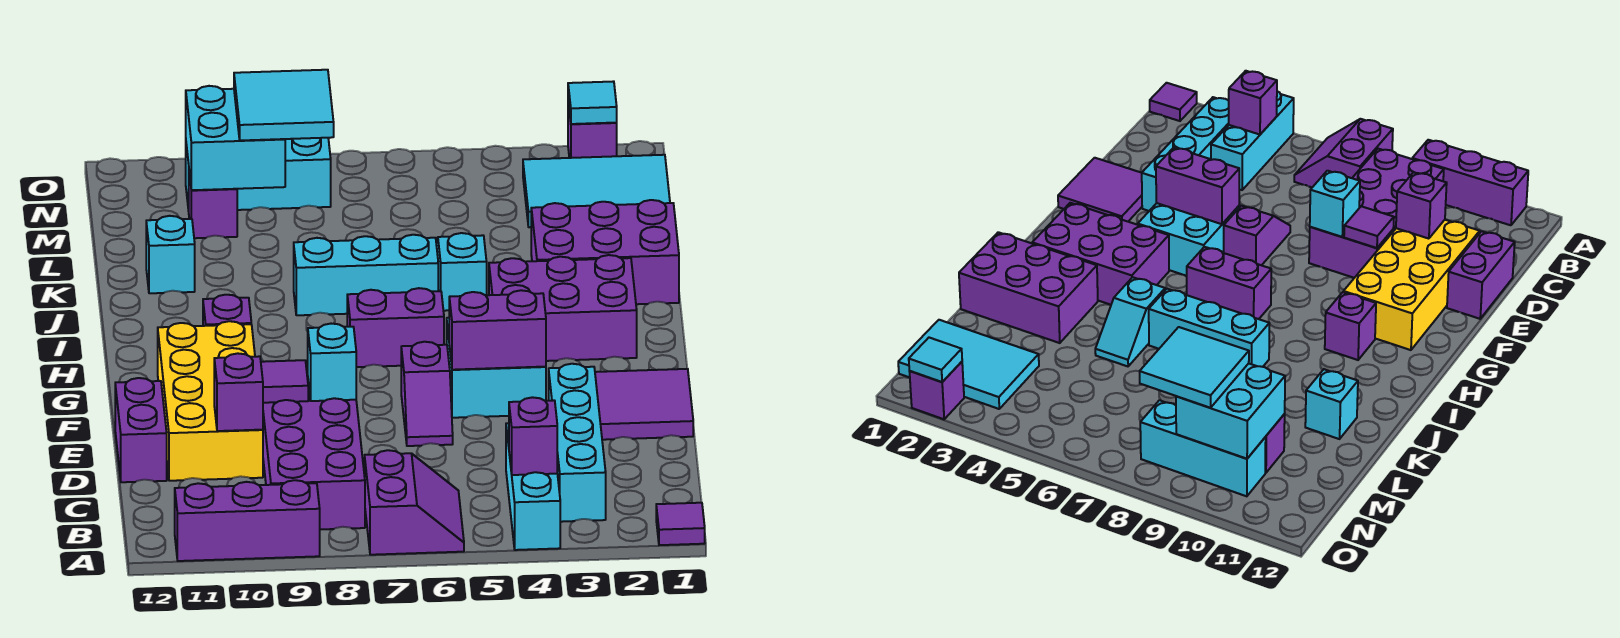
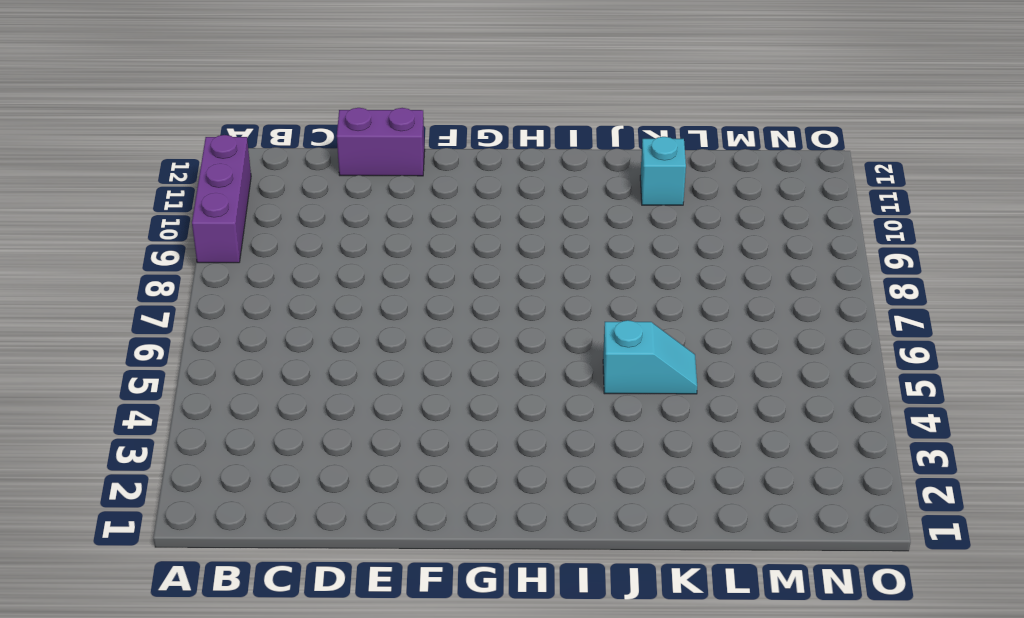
none -> purple 1x1 tile [656,503,705,545]
none -> cyan 1x3 brick [506,423,560,550]
none -> purple 2x2 slope [365,450,464,555]
none -> cyan 1x4 brick [549,364,606,522]

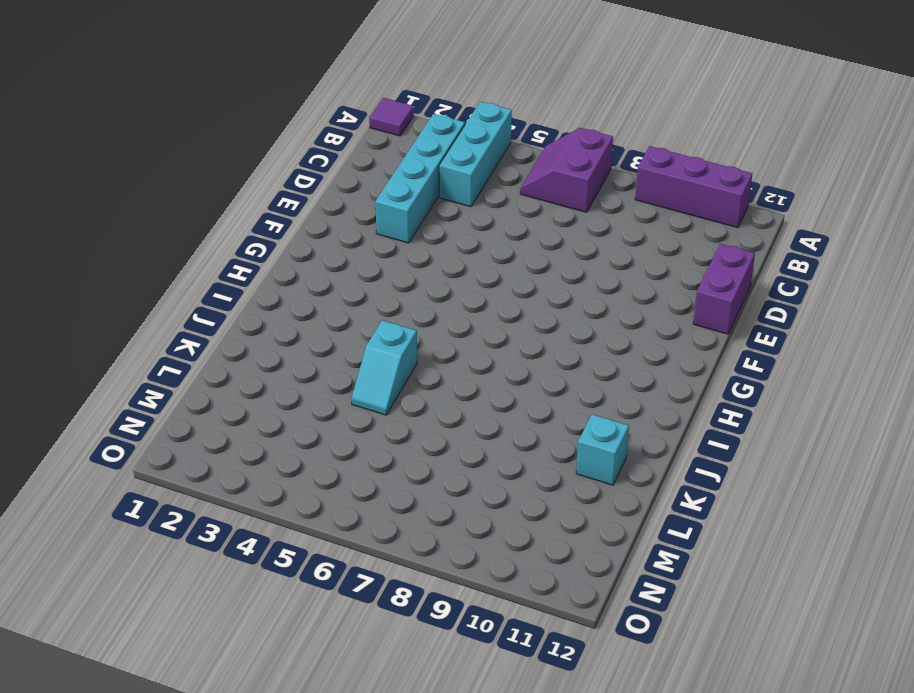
none -> purple 2x4 brick [263,376,365,529]
none -> yellow 2x4 brick [158,321,263,481]
none -> purple 2x2 tile [595,369,693,440]
none -> purple 1x2 slope [401,342,453,446]

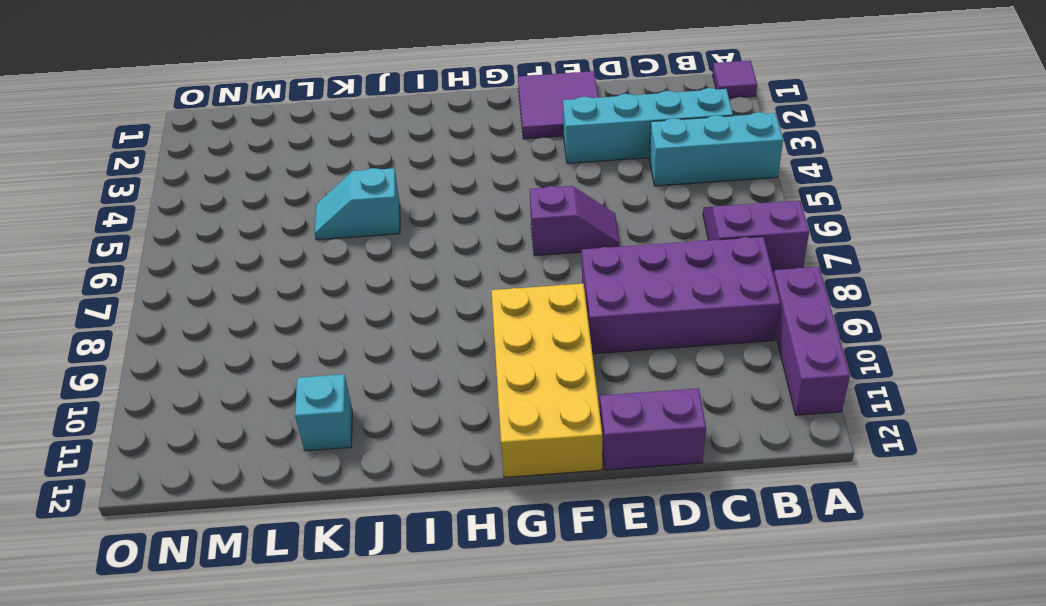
yellow 2x4 brick [491,284,602,477] -> yellow 2x4 brick turned to [158,321,263,481]
none -> cyan 2x2 brick [447,318,546,418]
none -> purple 2x3 brick [489,255,637,361]
none -> purple 1x2 brick [347,288,444,367]
none -> purple 1x1 brick [203,295,251,326]

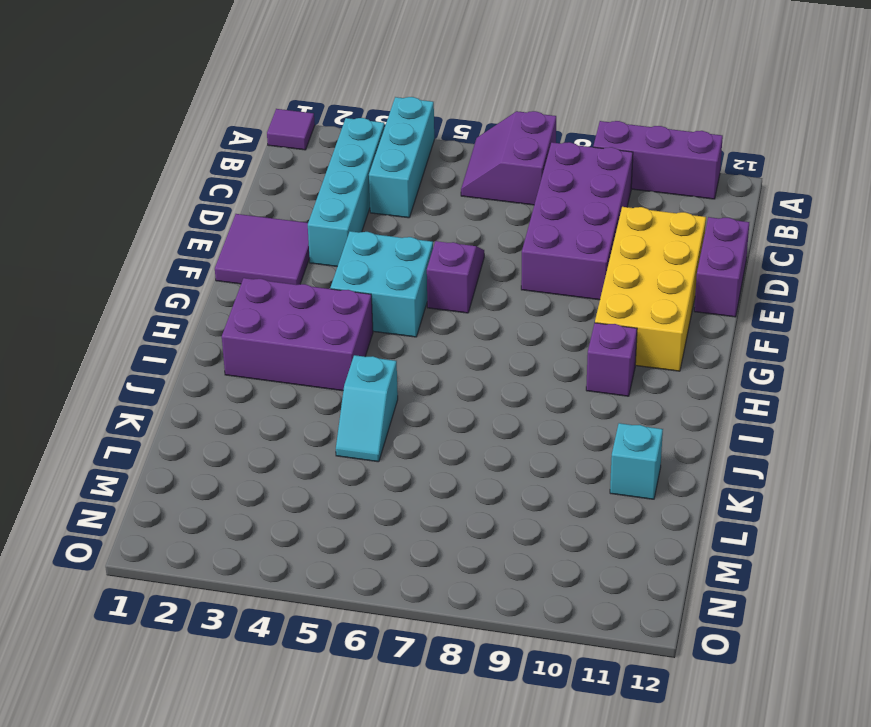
none -> purple 1x2 brick [347,288,444,367]
none -> purple 2x3 brick [531,200,679,304]
none -> cyan 1x3 brick [294,235,438,315]
none -> cyan 2x3 tile [523,155,670,227]

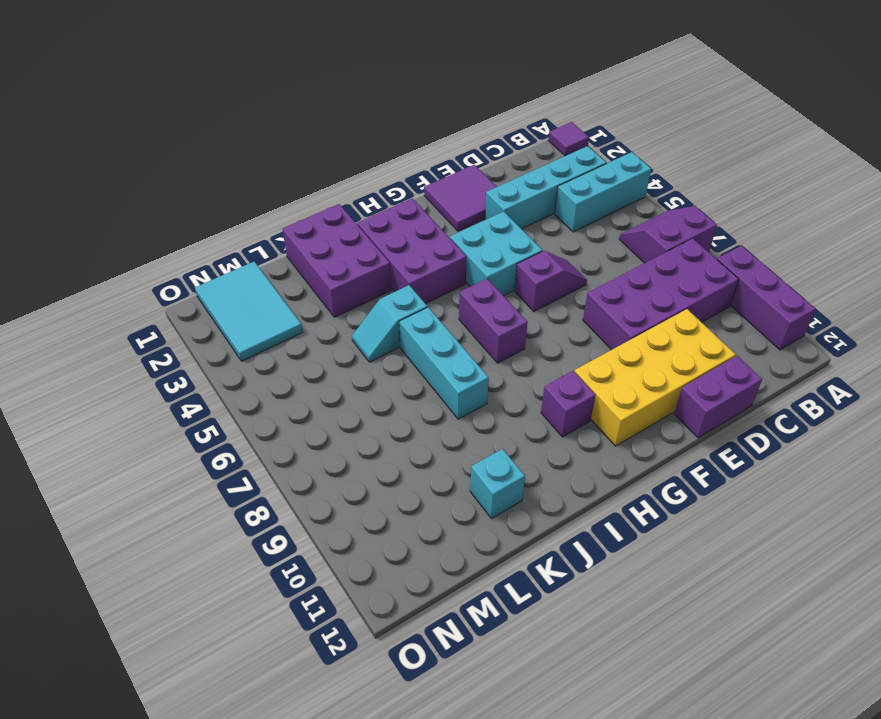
none -> purple 1x1 brick [189,173,237,238]
none -> cyan 1x3 brick [186,138,331,211]
none -> purple 1x1 brick [568,102,617,158]
none -> purple 1x1 brick [509,397,557,475]

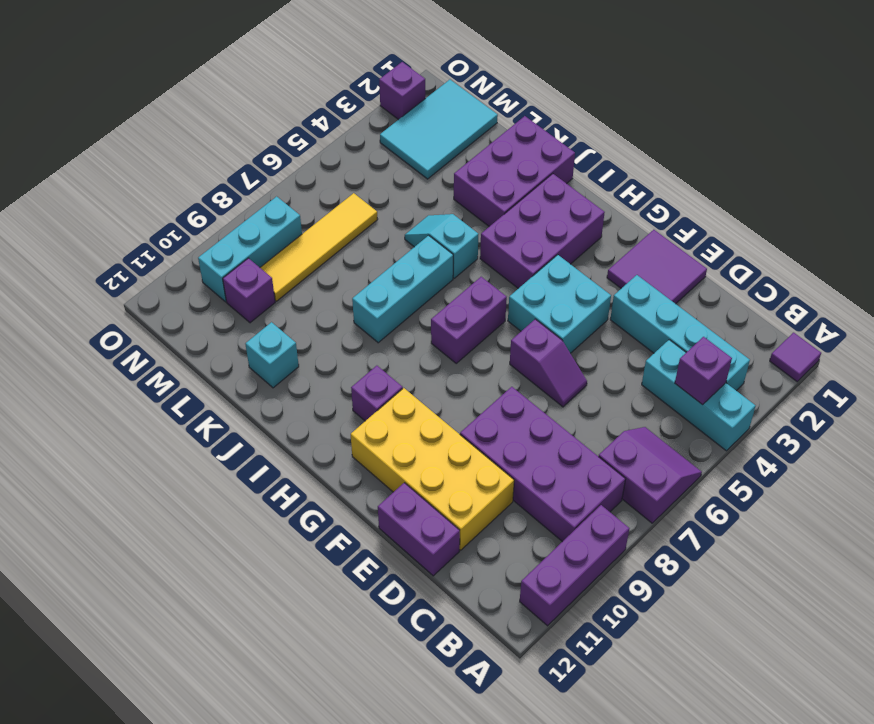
yellow 1x4 tile [260,193,378,301] -> none
none -> purple 1x1 brick [214,353,263,431]
none -> cyan 1x1 brick [308,324,356,401]
none -> purple 1x1 tile [261,360,308,403]
none -> purple 1x2 brick [449,290,546,370]

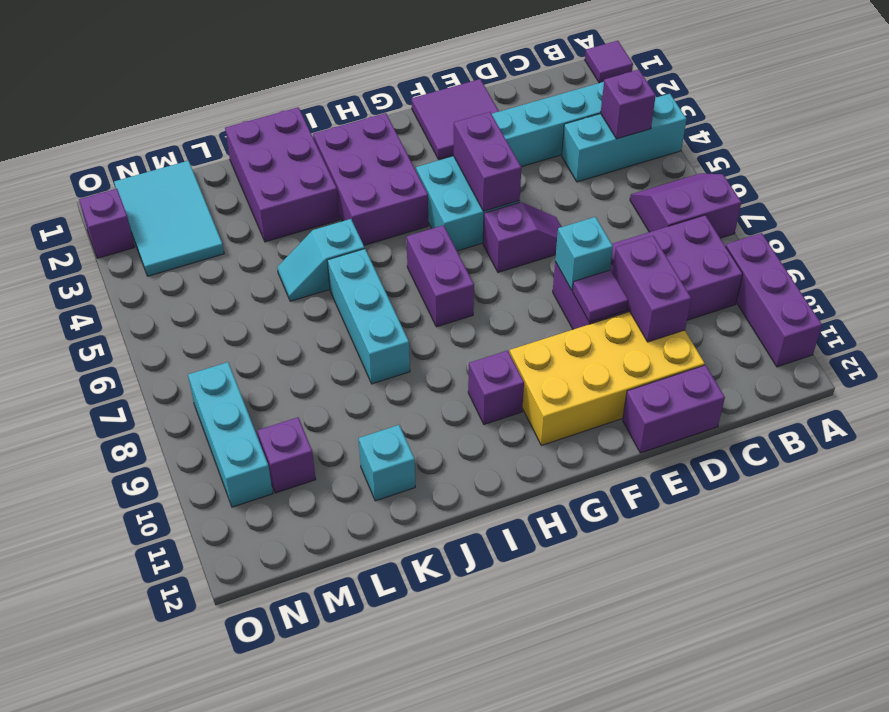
purple 1x2 brick [613,236,691,342] -> purple 1x1 brick [214,353,263,431]
none -> cyan 2x2 brick [186,86,285,190]
none -> cyan 1x1 tile [568,81,617,124]
none -> cyan 2x2 tile [234,70,334,140]

